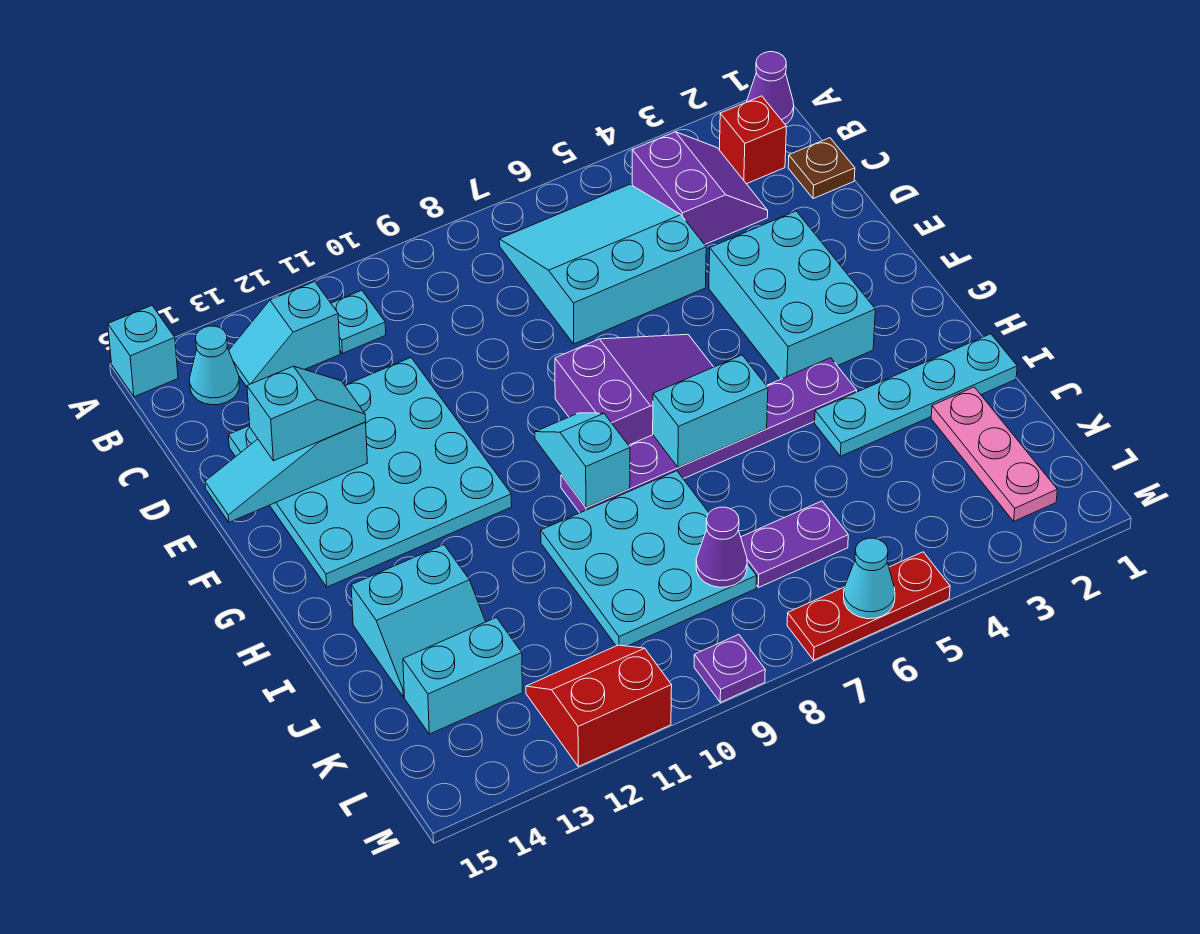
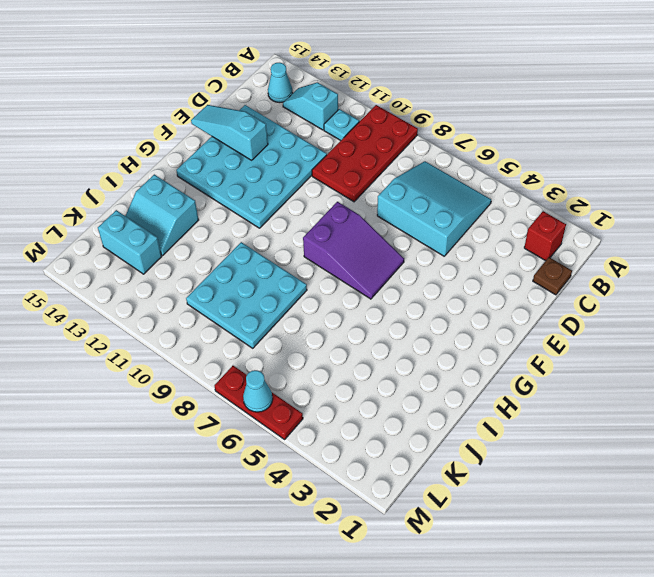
red 2x4 plate [312,105,418,202] -> none
none -> purple 1x1 cone [747,52,794,124]
none -> cyan 1x1 brick [108,306,178,397]
none -> purple 2x2 slope [632,132,768,245]

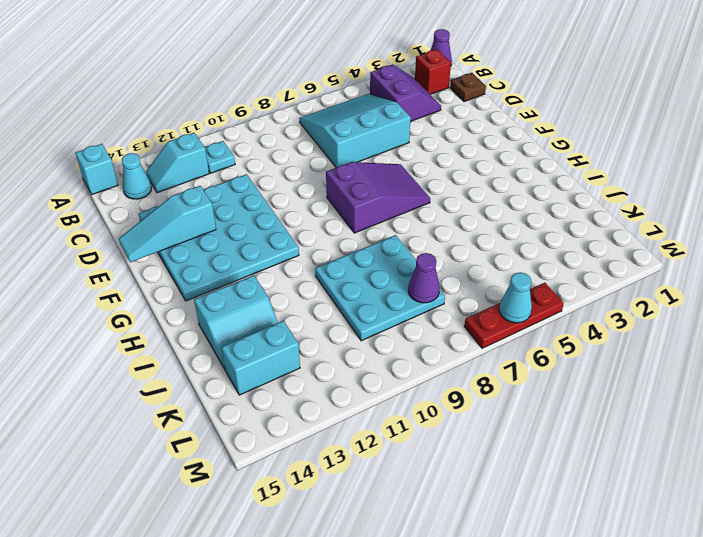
none -> cyan 2x3 brick [709,211,875,379]
none -> purple 1x6 plate [561,358,857,513]
none -> cyan 1x4 plate [815,334,1017,456]

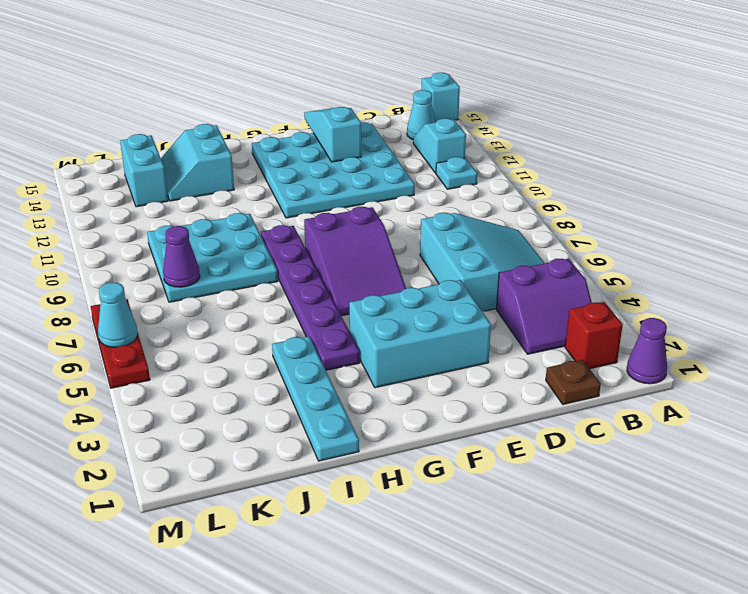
none -> pink 1x3 plate [931,387,1057,521]
none -> purple 1x2 plate [741,501,848,587]
none -> red 2x2 slope [526,645,672,767]

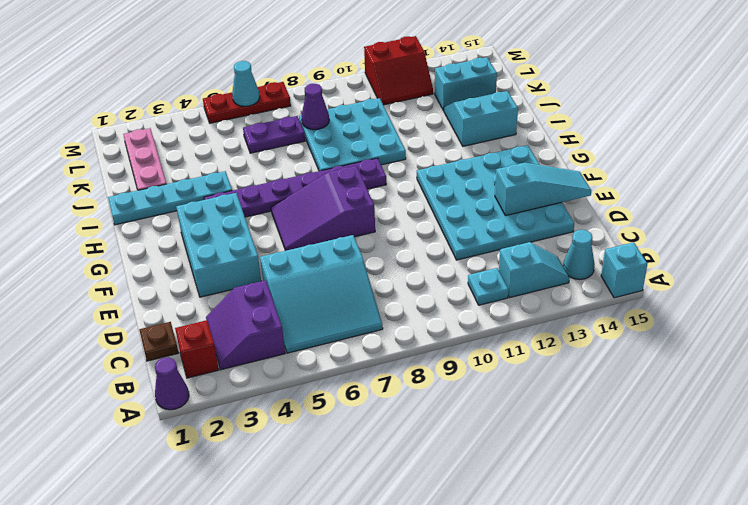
none -> purple 1x1 plate [694,635,765,702]
none -> cyan 1x2 slope [535,413,630,508]
none -> cyan 1x2 brick [653,355,768,467]

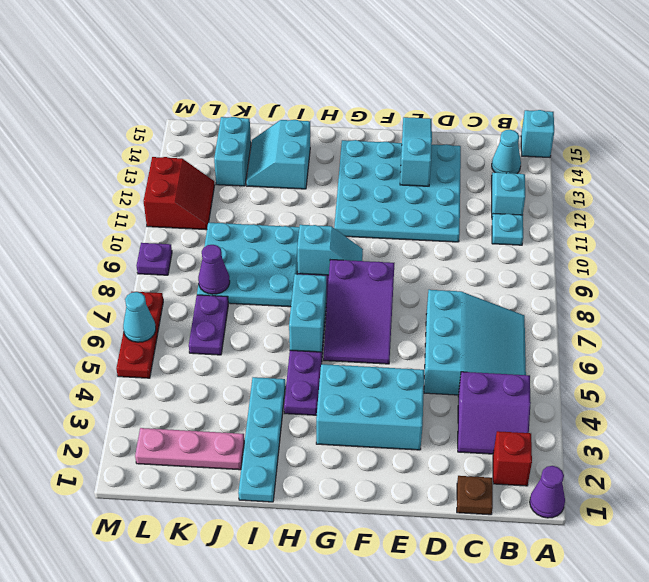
none -> cyan 1x2 slope [247,366,366,461]

